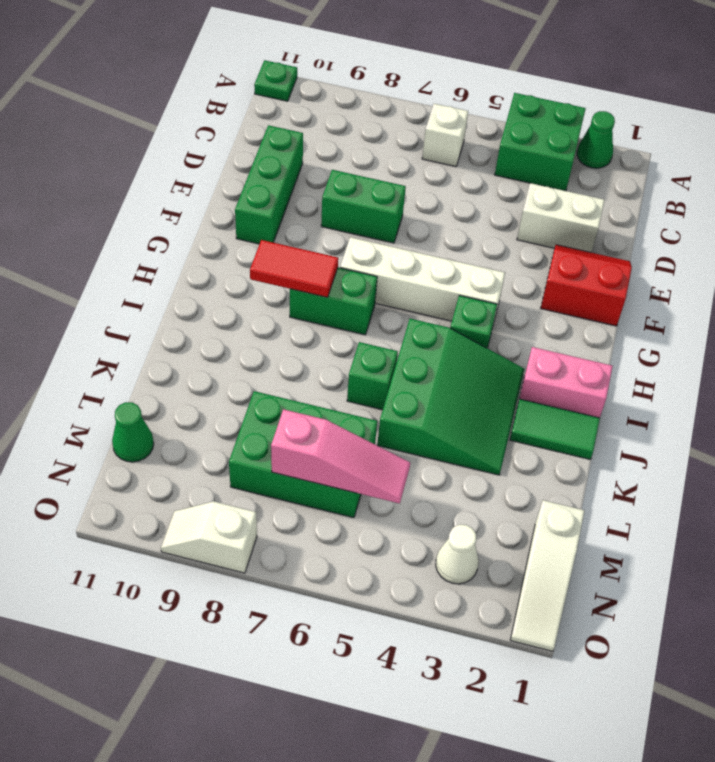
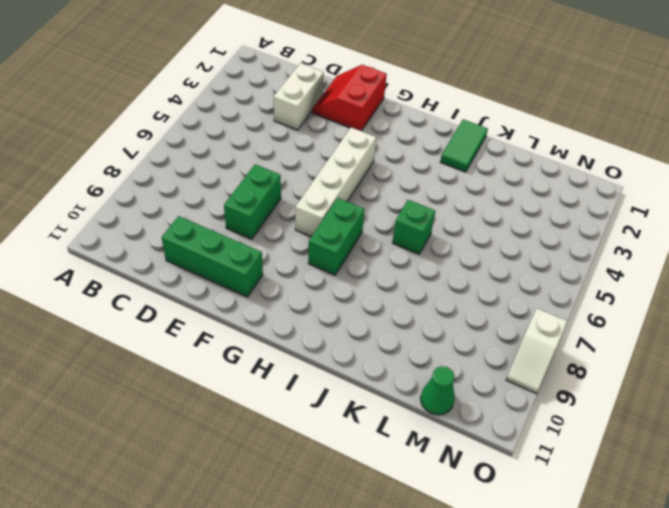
none -> green 1x1 cone [577,111,615,168]
none -> green 2x2 brick [495,93,586,191]
none -> green 1x1 plate [254,60,297,101]

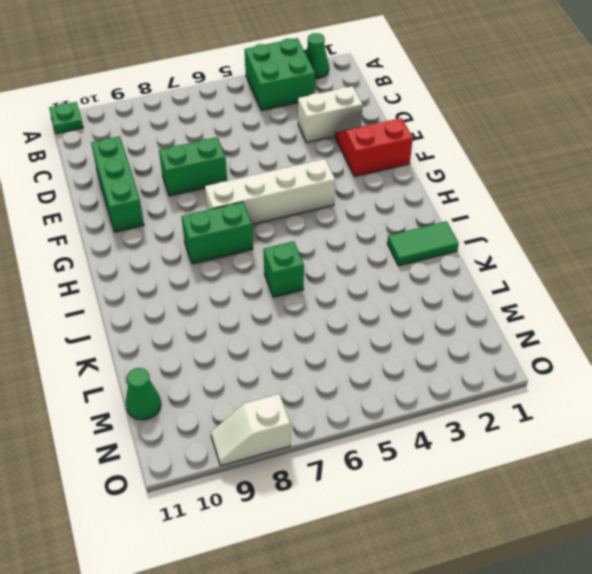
none -> white 1x1 brick [422,104,468,167]
none -> green 1x1 brick [450,295,497,348]
none -> pink 1x2 brick [520,347,613,418]

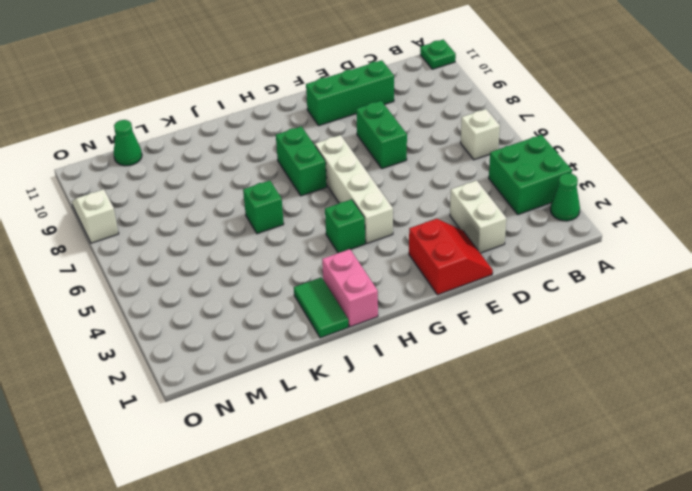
none -> green 3x3 slope [377,319,524,475]
none -> green 2x3 brick [229,391,377,518]
none -> white 1x3 slope [510,500,585,651]

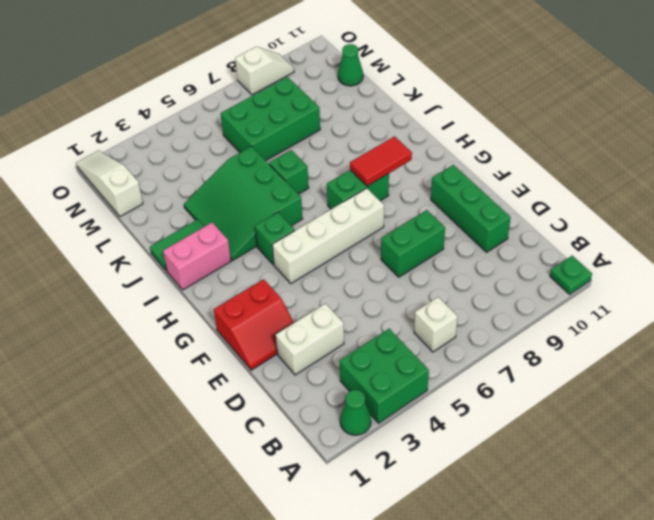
none -> white 1x1 cone [436,525,479,584]
none -> pink 1x3 slope [271,409,410,503]

